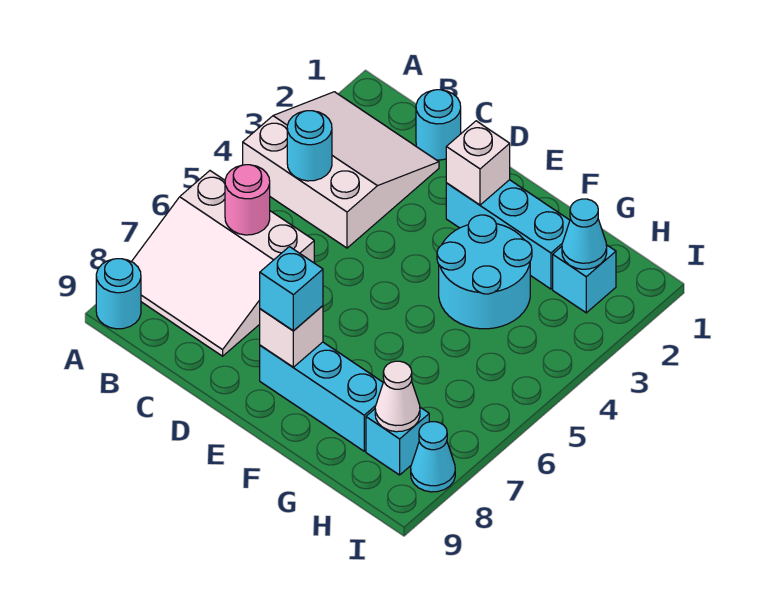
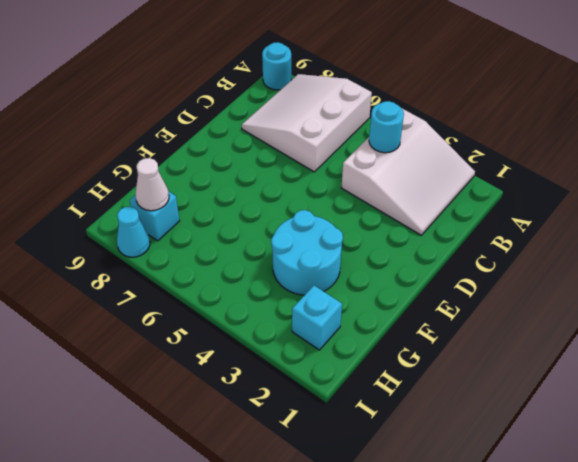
none -> cyan 1x1 round brick [416,90,461,160]
none -> cyan 1x3 brick [446,180,570,289]
none -> cyan 1x3 brick [260,342,383,451]

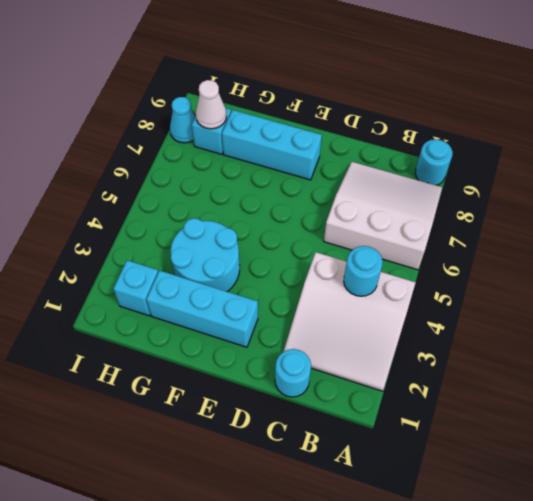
none -> pink 1x1 round brick [225,165,270,235]
none -> white 1x1 brick [446,121,510,205]
none -> white 1x1 brick [260,306,323,367]

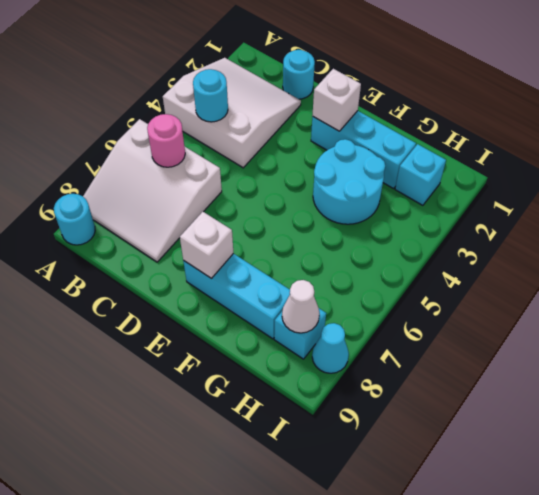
none -> cyan 1x1 cone [562,199,607,269]
none -> cyan 1x1 brick [260,247,323,331]

